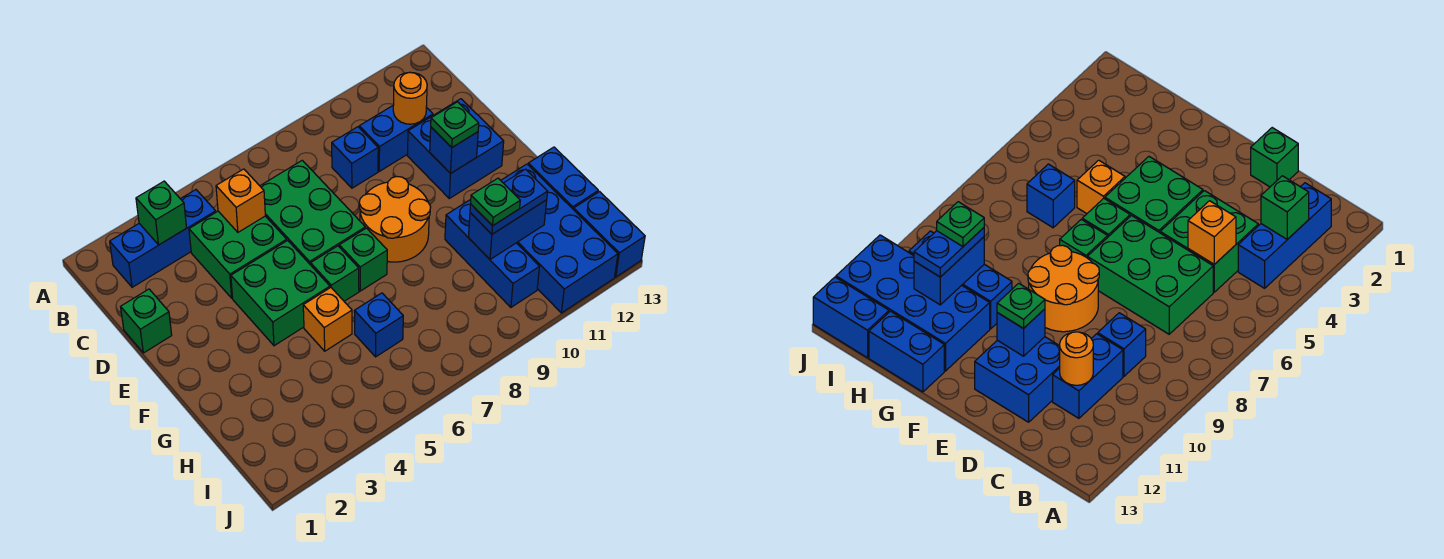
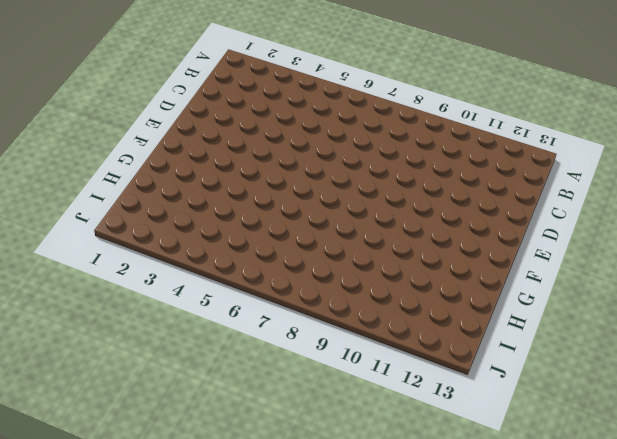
none -> blue 1x3 brick [110,190,216,287]
none -> green 2x2 brick [189,211,287,298]
none -> green 2x3 brick [260,160,365,265]

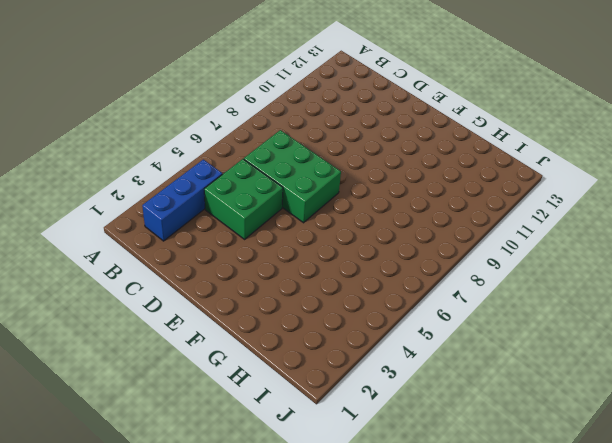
none -> blue 1x1 brick [332,127,378,188]
none -> blue 1x2 brick [359,105,433,171]
none -> green 1x1 brick [121,289,172,353]

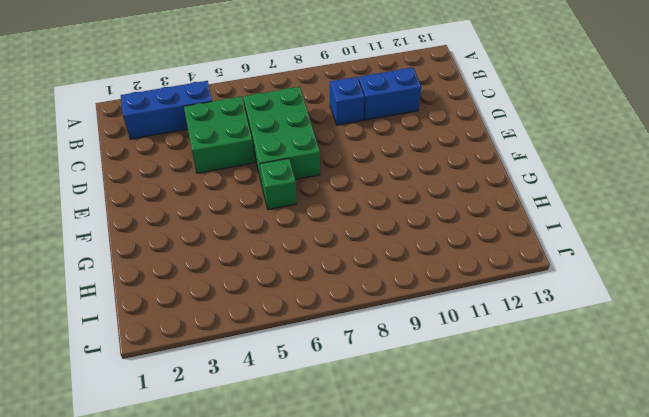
none -> green 1x1 brick [121,289,172,353]
none -> blue 2x2 brick [407,99,504,198]
none -> green 2x2 brick [231,240,330,346]

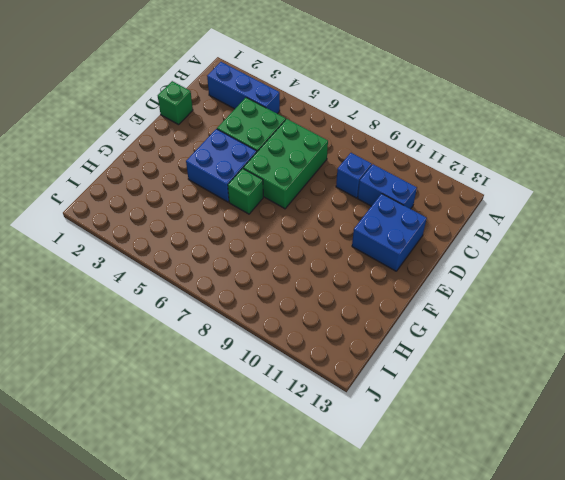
blue 2x2 brick [186,129,257,202] -> green 2x2 brick [231,240,330,346]
none -> orange 2x2 round brick [359,177,431,262]
none -> green 1x1 brick [339,228,387,291]
none -> orange 1x1 brick [303,288,352,351]

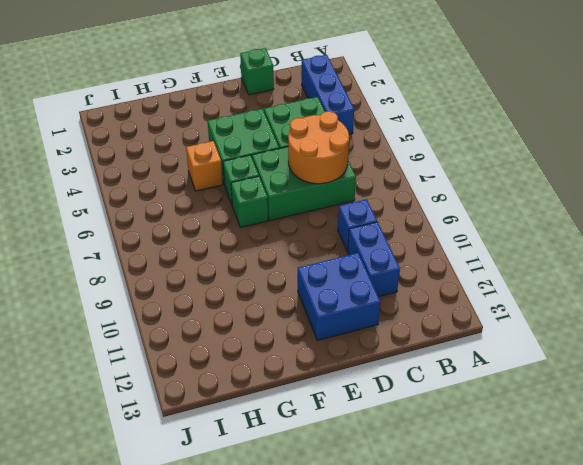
orange 2x2 round brick [288,112,349,184] -> orange 2x2 round brick moved to [359,177,431,262]
none -> blue 1x3 brick [445,199,539,307]
none -> blue 2x4 brick [501,164,618,313]
none -> blue 1x2 brick [528,147,598,210]

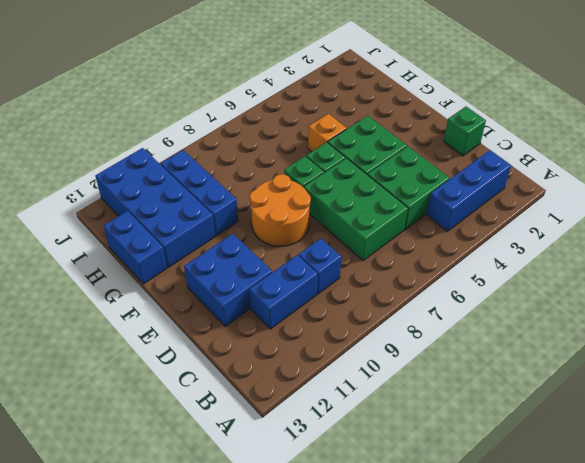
none -> blue 1x1 brick [354,293,403,357]
none -> blue 1x2 brick [574,192,645,277]
none -> green 1x1 brick [136,181,186,245]

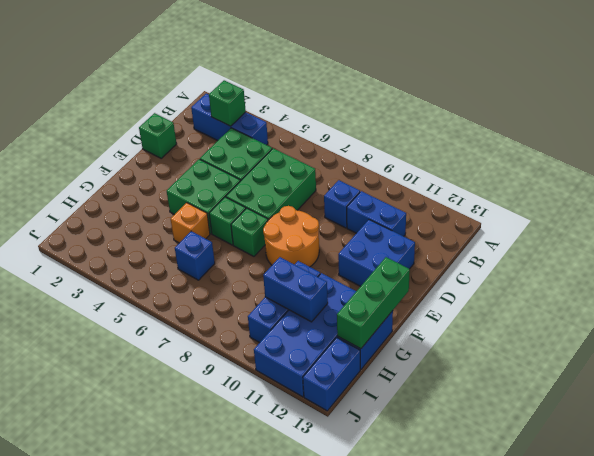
green 1x3 brick [337,257,410,349] -> none
none -> orange 1x1 brick [216,169,265,232]
none -> orange 1x1 round brick [393,72,427,124]
none -> blue 1x1 brick [430,127,478,174]

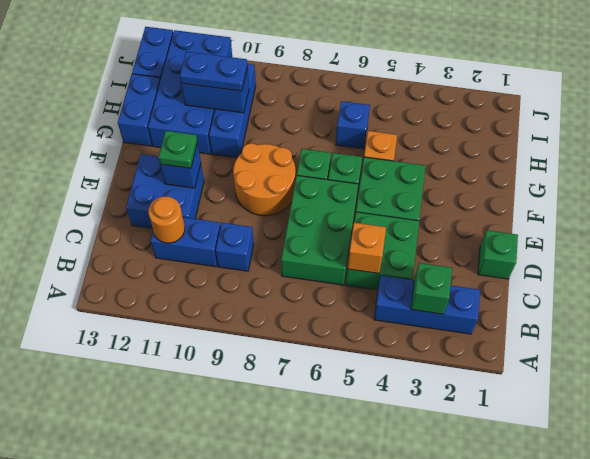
none -> green 1x1 plate [471,178,520,226]

